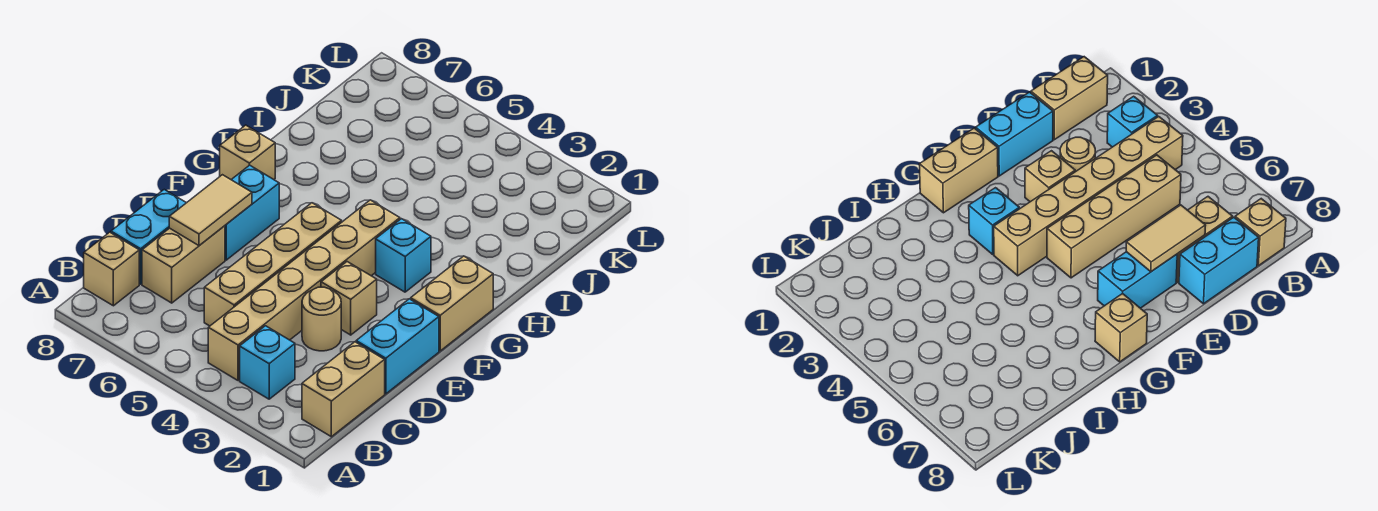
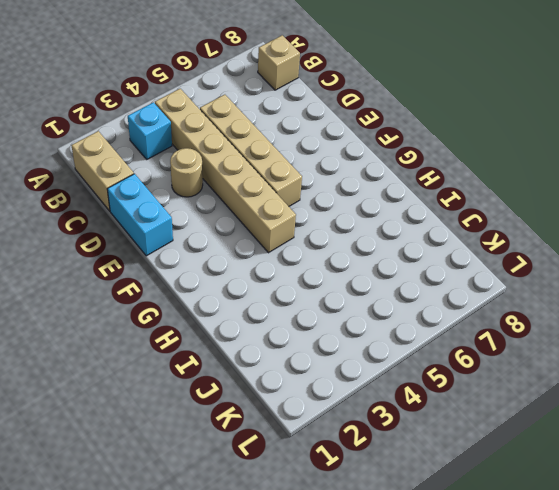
none -> tan 1x2 brick [142,226,225,303]
none -> cyan 1x2 brick [111,190,186,284]
none -> tan 1x1 brick [321,262,377,335]

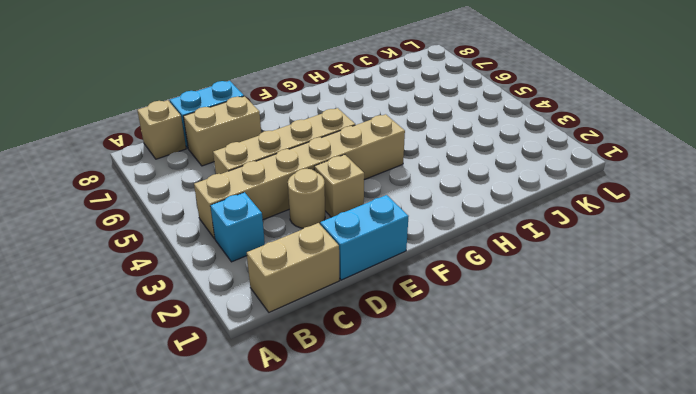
none -> cyan 1x2 brick [225,165,279,260]
none -> tan 1x2 brick [411,256,493,351]
none -> cyan 1x1 brick [376,219,431,292]

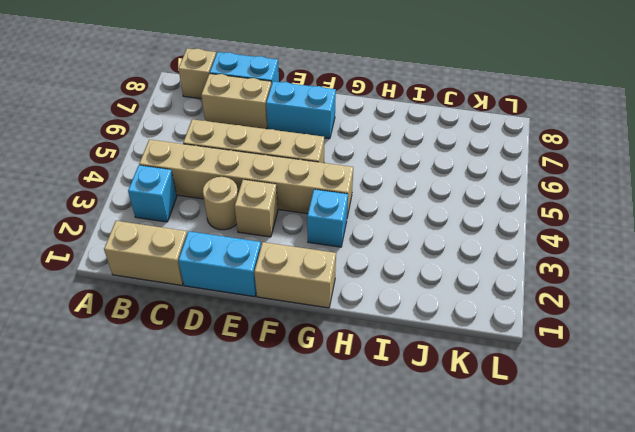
none -> tan 1x1 brick [220,125,275,179]
none -> tan 1x2 tile [169,175,252,246]

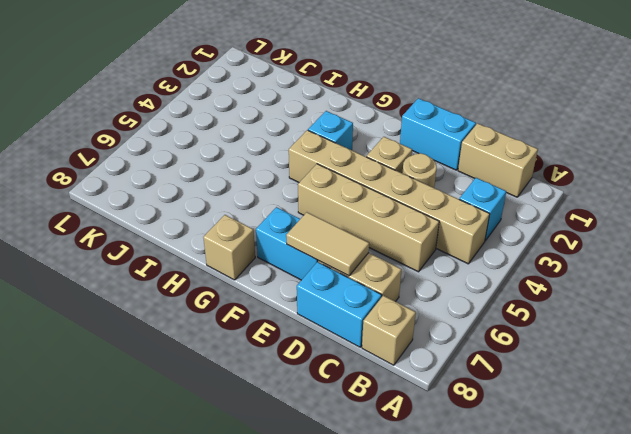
none -> tan 1x2 brick [411,256,493,351]

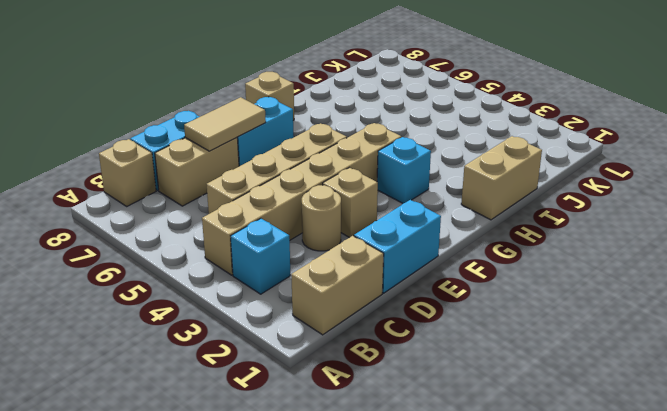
tan 1x2 brick [461,136,542,220] -> tan 1x2 brick moved to [411,256,493,351]

